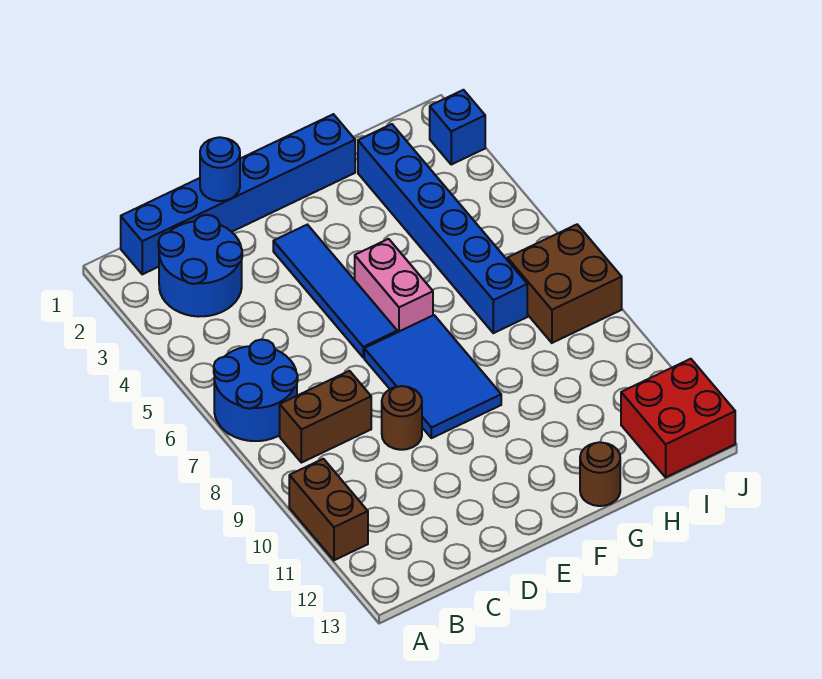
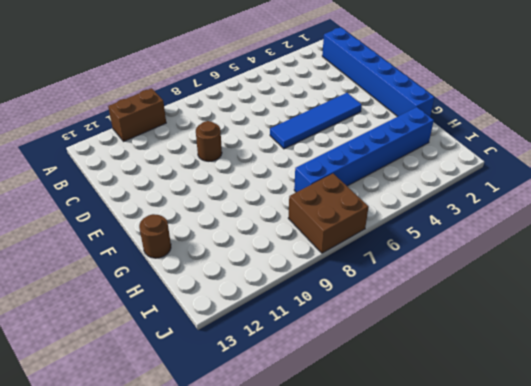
none -> blue 2x2 round brick [214,339,298,441]
none -> blue 2x2 round brick [158,215,242,317]
none -> brown 1x2 brick [280,371,371,463]

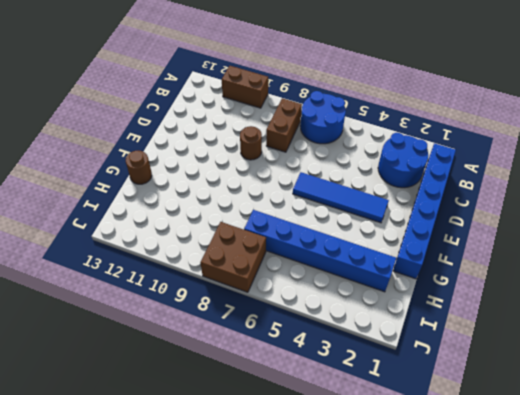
none -> blue 2x3 tile [364,315,501,438]
none -> pink 1x2 brick [355,239,433,332]
none -> red 2x2 brick [621,359,735,477]

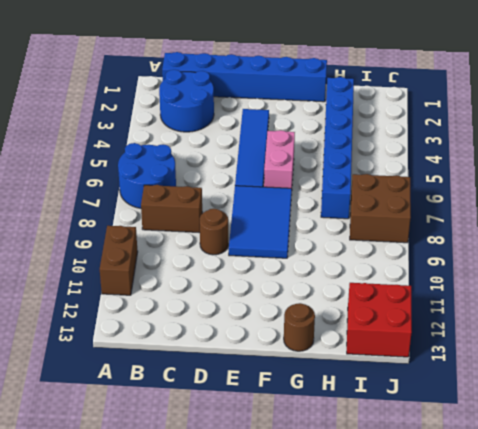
none -> blue 1x1 brick [430,90,485,164]
none -> blue 1x1 round brick [200,137,240,201]

